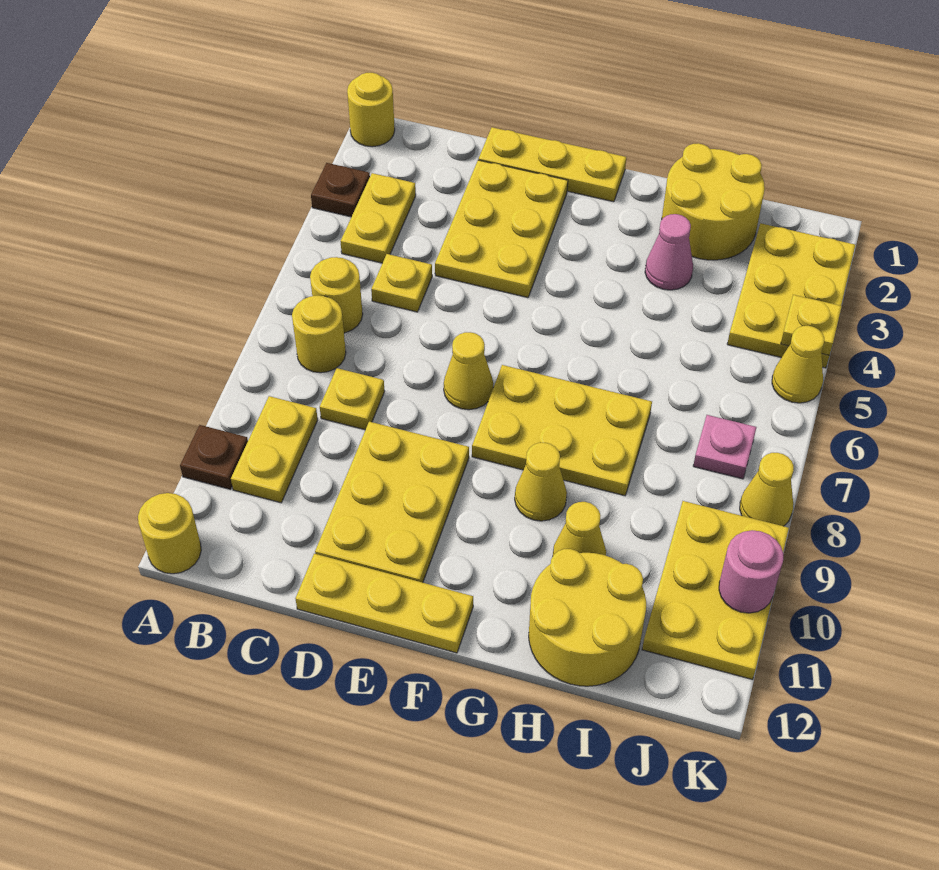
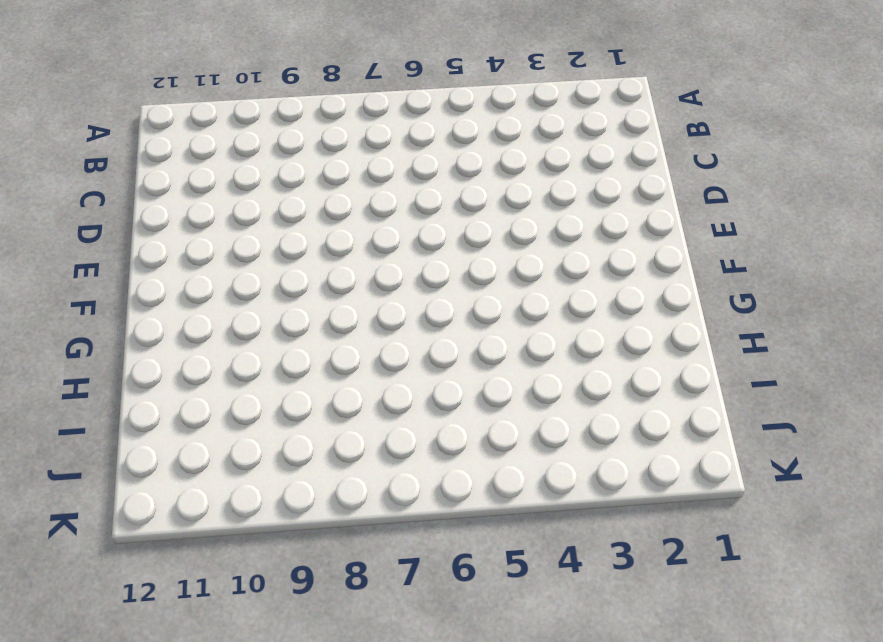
none -> yellow 1x1 round brick [347,73,395,147]
none -> brown 1x1 plate [311,163,370,217]
none -> brown 1x1 plate [180,425,248,489]

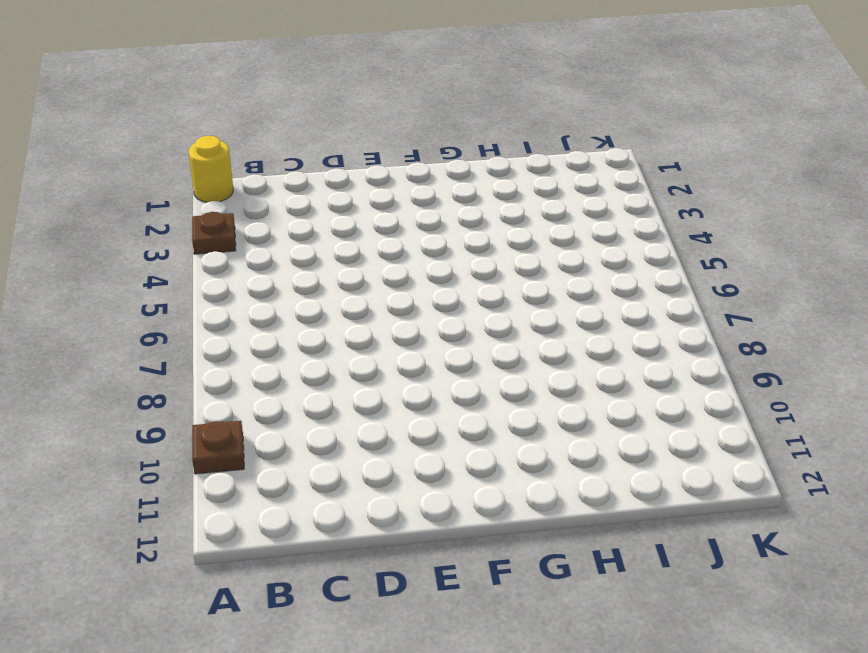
none -> yellow 1x1 round brick [138,493,201,574]
none -> yellow 1x2 plate [340,173,416,263]
none -> yellow 1x1 round brick [310,257,363,333]

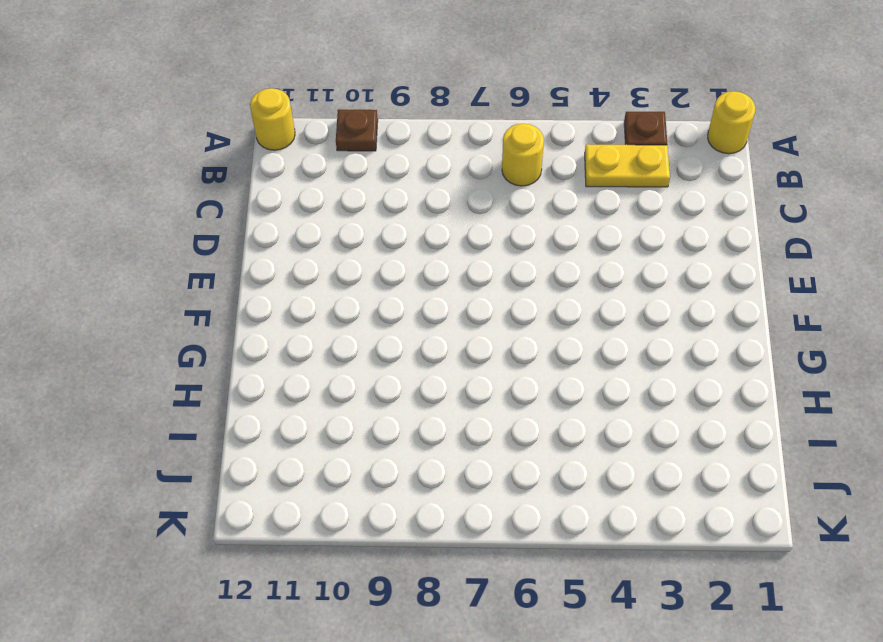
none -> yellow 1x1 round brick [292,296,346,373]
none -> yellow 1x2 plate [231,396,318,503]
none -> yellow 1x1 plate [371,254,432,312]

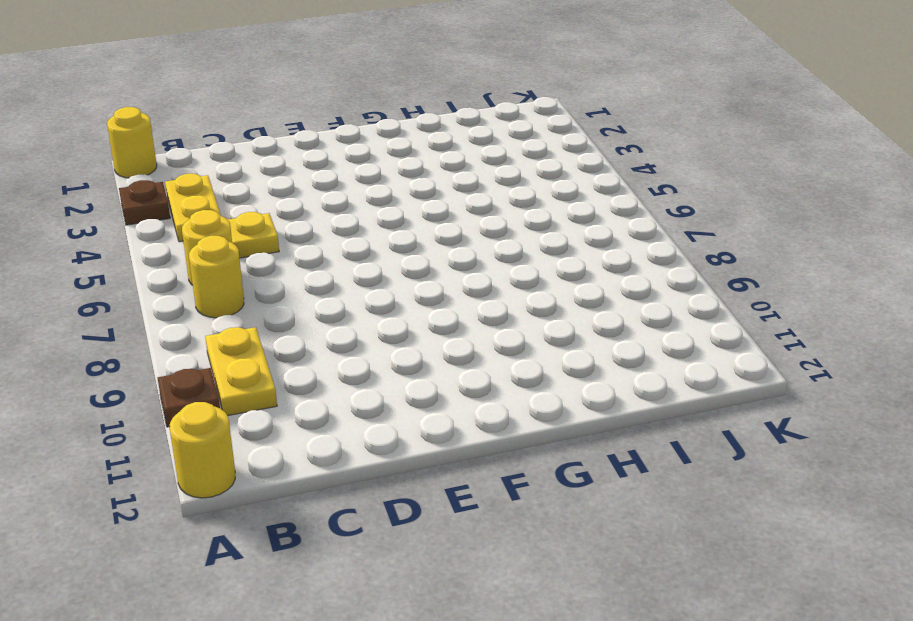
none -> yellow 1x1 plate [320,368,385,430]
none -> yellow 1x3 plate [478,127,626,202]
none -> yellow 2x3 plate [435,160,568,298]

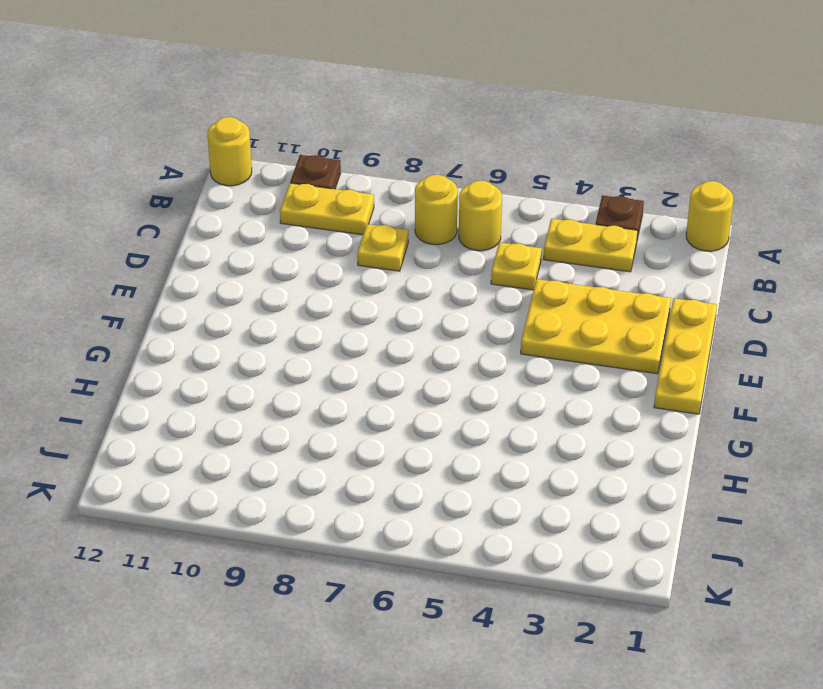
none -> yellow 2x3 plate [315,422,469,583]
none -> yellow 1x3 plate [295,554,473,653]
none -> yellow 1x1 cone [444,332,493,410]

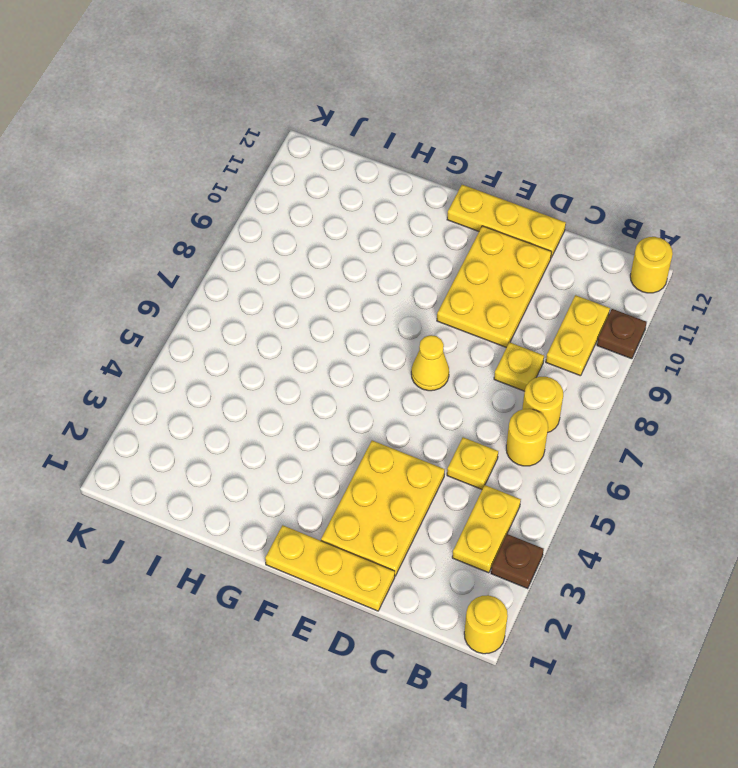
none -> yellow 2x3 plate [472,365,652,496]
none -> yellow 1x1 cone [515,443,567,521]
none -> yellow 2x2 round brick [662,143,765,260]

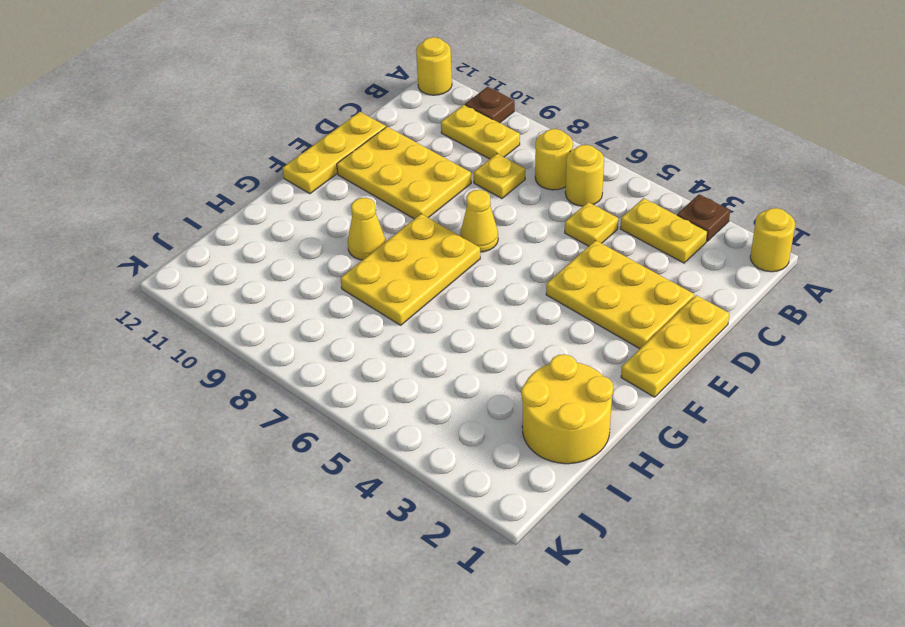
none -> pink 1x1 cone [645,214,693,290]
none -> yellow 1x1 cone [553,502,606,556]
none -> yellow 2x2 round brick [529,549,646,686]

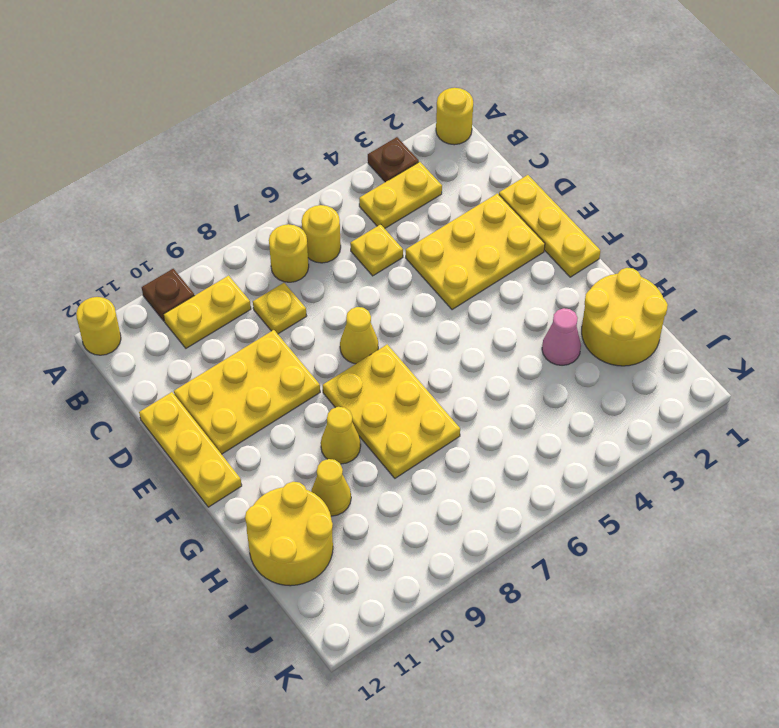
none -> yellow 2x3 plate [727,223,855,368]
none -> pink 1x1 plate [693,415,756,479]
none -> yellow 2x3 plate [642,501,789,679]

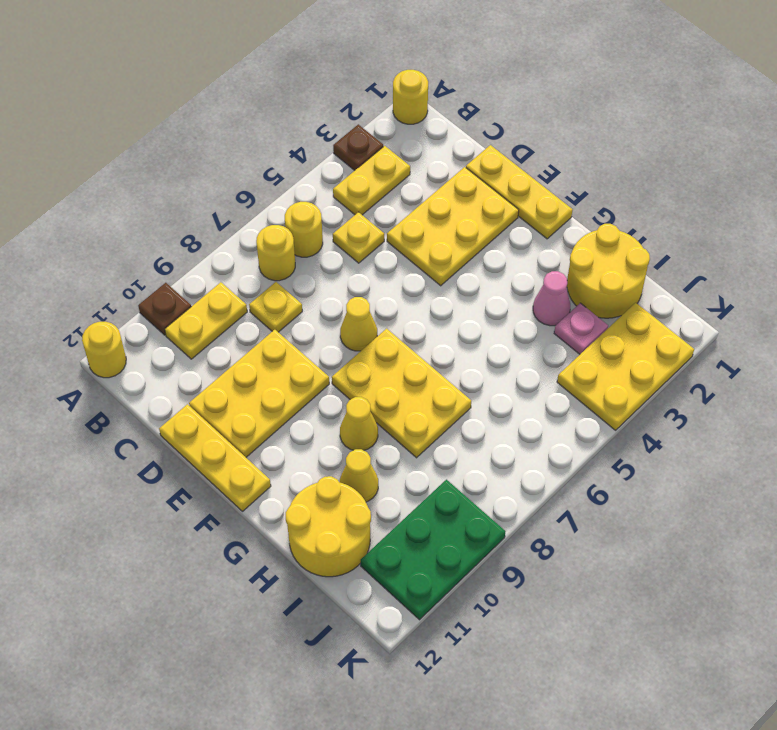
pink 1x1 plate [554,303,608,354] -> pink 1x1 plate moved to [693,415,756,479]
green 2x3 plate [361,480,506,620] -> yellow 2x3 plate [642,501,789,679]
none -> yellow 1x1 cone [772,326,824,403]
none -> yellow 1x1 cone [740,453,794,526]
none -> yellow 1x1 plate [781,295,842,355]

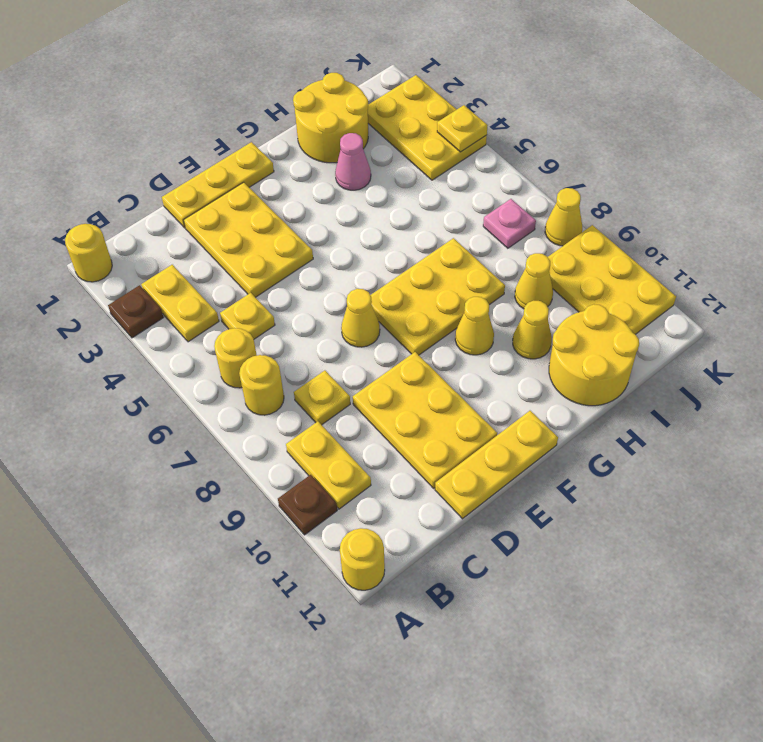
yellow 1x1 cone [515,253,553,309] -> yellow 1x1 cone moved to [772,326,824,403]
none -> pink 1x1 round brick [719,530,783,613]

